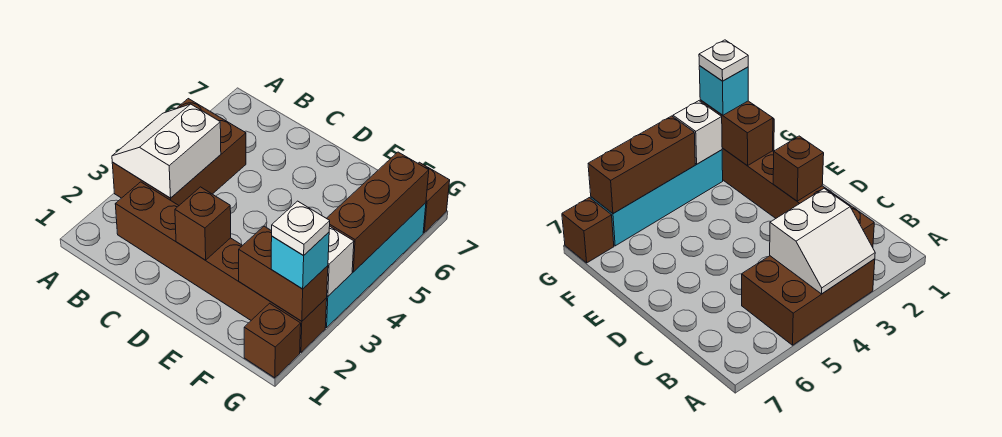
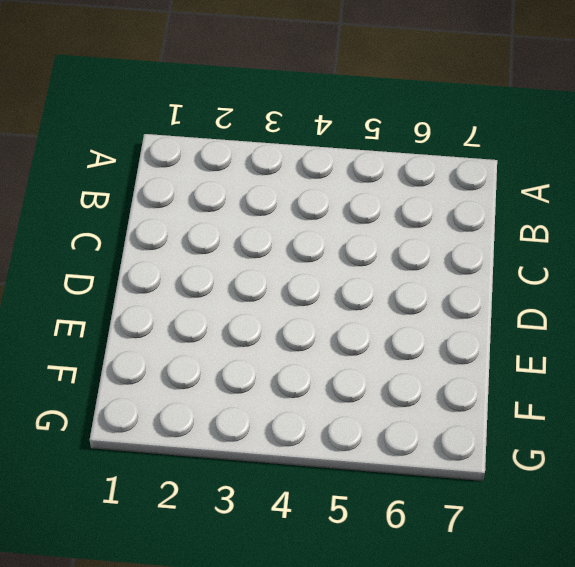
none -> brown 2x3 brick [112,99,246,205]
none -> brown 1x6 brick [115,182,327,352]
none -> brown 1x1 brick [244,303,301,378]

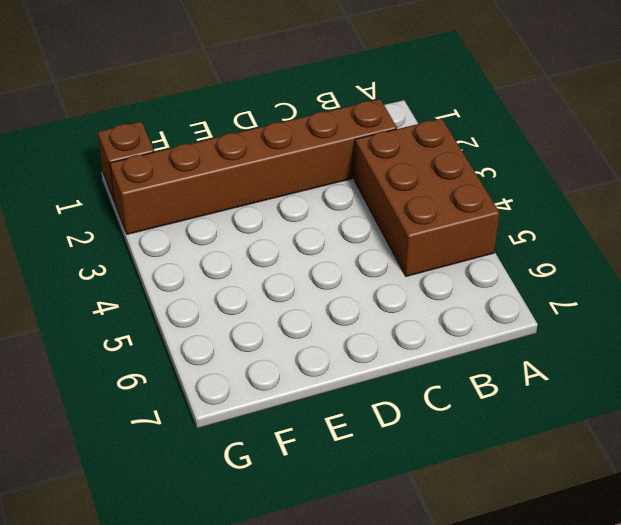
none -> cyan 1x4 brick [325,203,426,328]
none -> brown 1x1 brick [418,162,450,233]
none -> white 2x2 slope [112,104,221,198]

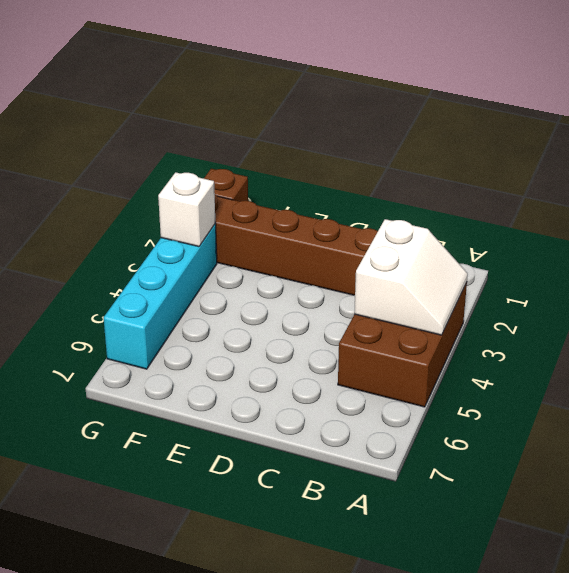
none -> brown 1x1 brick [418,162,450,233]
none -> brown 1x1 brick [175,187,231,260]
none -> brown 1x2 brick [239,226,328,321]

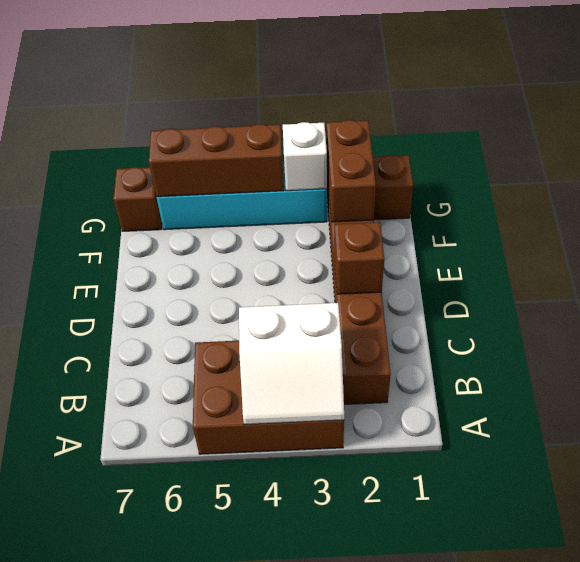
none -> cyan 1x1 brick [271,232,329,289]
none -> white 1x1 plate [272,201,330,256]

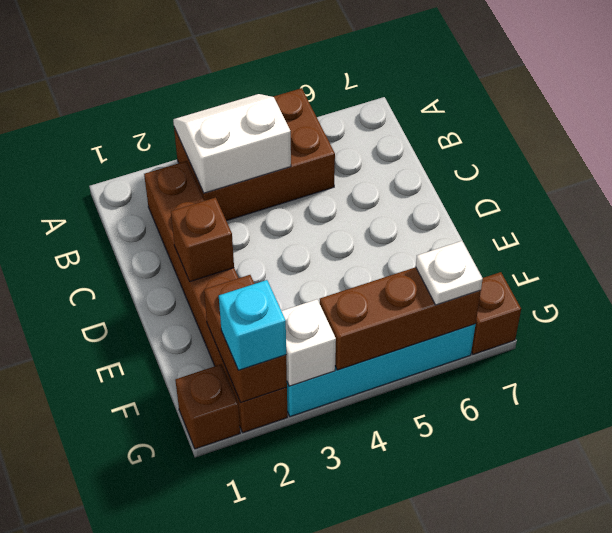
white 1x1 plate [416,241,483,305] -> white 1x1 plate moved to [272,201,330,256]

